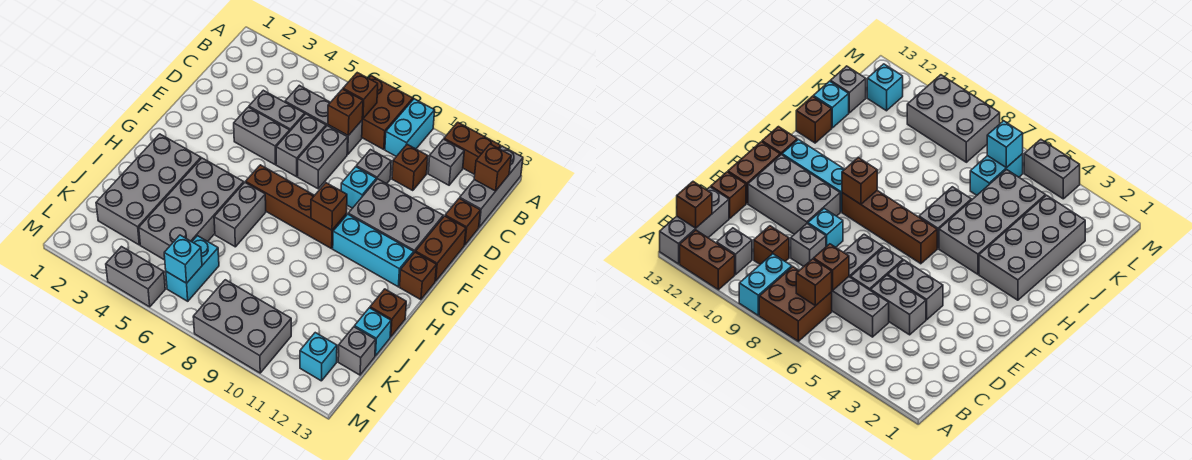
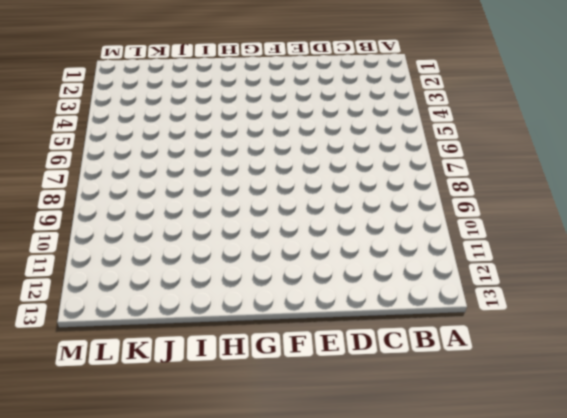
none -> brown 2x2 brick [362,76,413,150]
none -> cyan 1x2 brick [385,99,435,156]
none -> brown 1x2 brick [444,122,501,175]
none -> grey 1x3 brick [460,146,523,227]

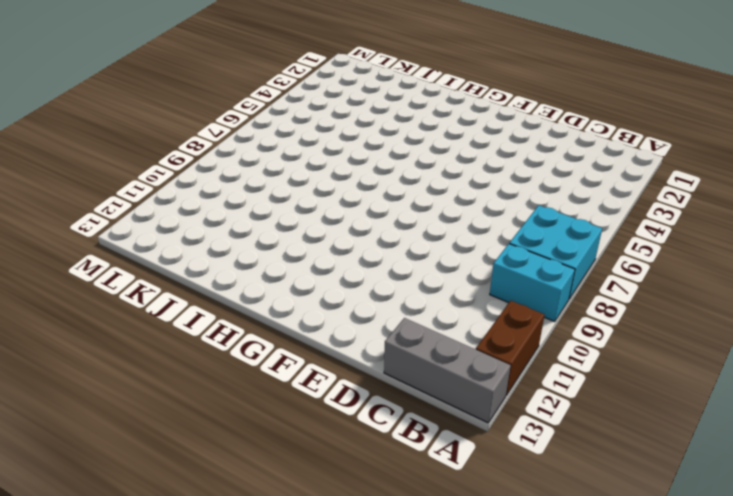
cyan 2x2 brick [509,205,602,299] -> brown 2x2 brick [362,76,413,150]
none -> grey 1x1 brick [428,139,464,185]
none -> grey 1x3 brick [285,85,362,155]
none -> brown 1x1 brick [392,144,428,191]
none -> grey 1x2 brick [249,90,305,131]

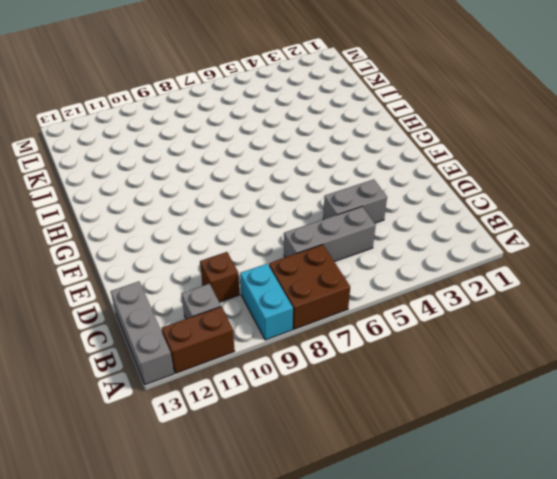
none -> grey 1x2 brick [276,114,326,177]
none -> grey 1x2 brick [298,126,348,189]
none -> grey 1x1 brick [356,150,391,184]
none -> brown 1x1 brick [445,198,480,245]

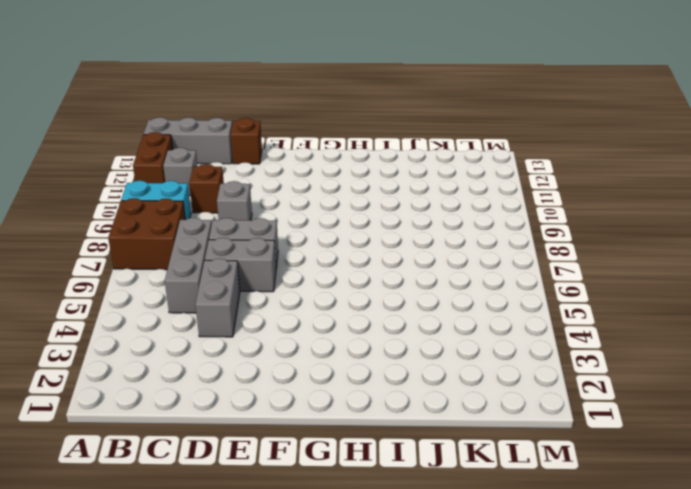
none -> grey 1x2 brick [234,107,290,165]
none -> cyan 1x1 brick [341,167,377,208]
none -> grey 2x3 brick [348,179,443,252]
none -> brown 1x2 brick [416,216,466,281]

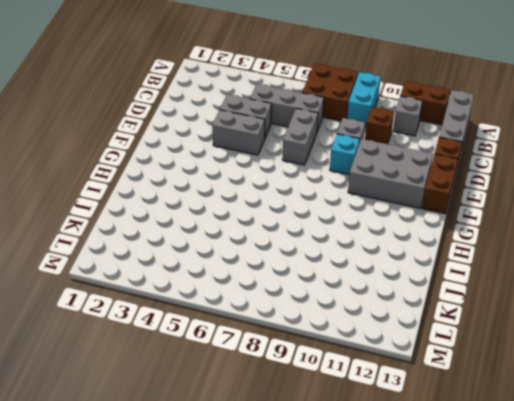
none -> grey 1x2 brick [276,114,326,177]
none -> brown 1x4 brick [246,165,347,249]
none -> cyan 1x3 brick [333,214,414,287]
none -> brown 1x1 brick [400,252,437,300]

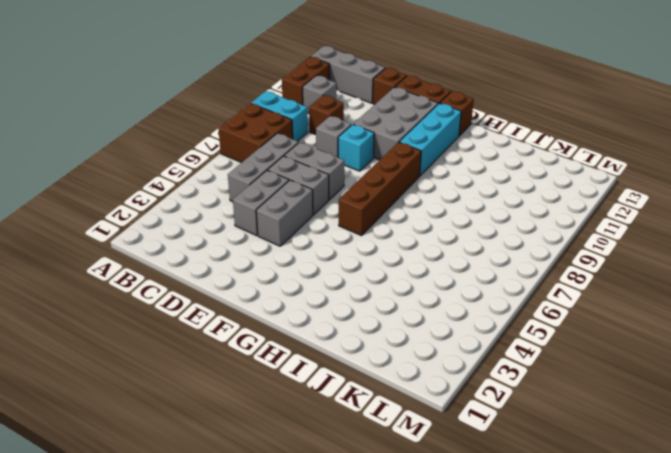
none -> grey 2x4 brick [96,134,201,245]
none -> grey 2x4 brick [139,158,244,260]
none -> grey 1x2 brick [214,182,266,247]
none -> brown 1x1 brick [370,289,406,337]

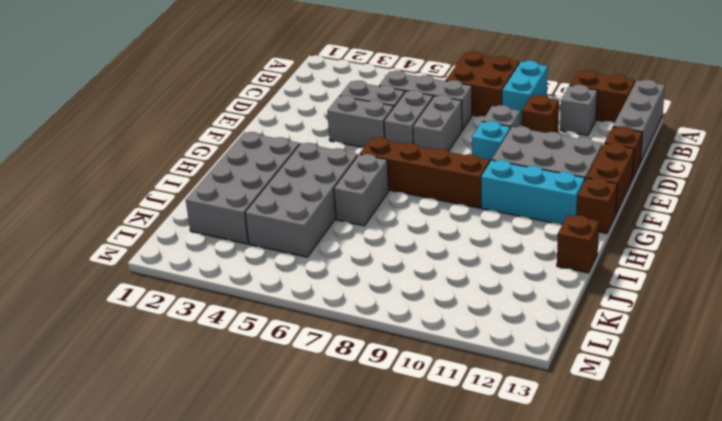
none -> cyan 1x1 brick [354,308,391,356]
none -> cyan 1x2 brick [166,236,219,301]
none -> grey 1x1 brick [338,327,376,375]
none -> grey 2x3 brick [193,280,291,373]

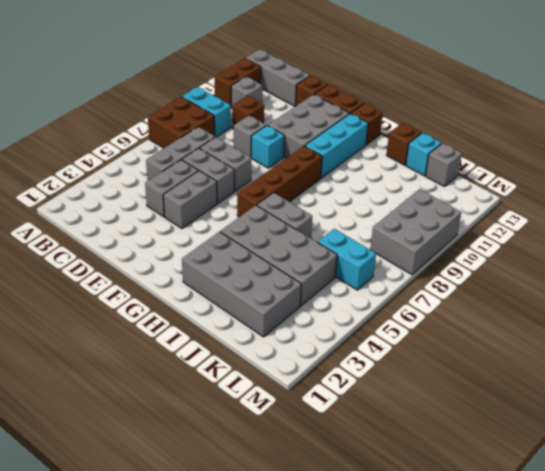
none -> cyan 1x1 brick [300,333,337,381]
none -> grey 1x2 brick [106,247,165,307]
none -> brown 1x1 brick [343,73,378,119]
none -> brown 1x1 brick [474,144,511,191]

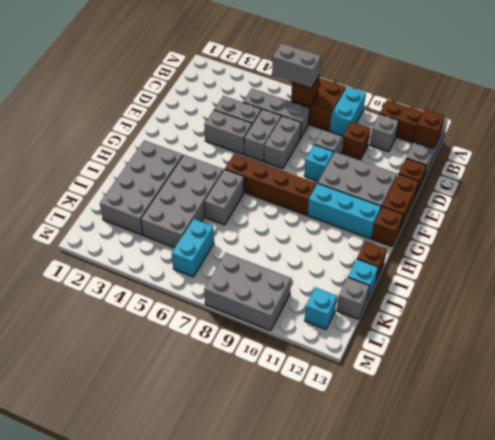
grey 1x2 brick [272,43,321,88] -> grey 1x2 brick moved to [106,247,165,307]
none -> brown 1x1 brick [328,89,363,136]
none -> brown 1x1 brick [311,183,347,230]
none -> cyan 1x1 brick [164,235,202,283]

